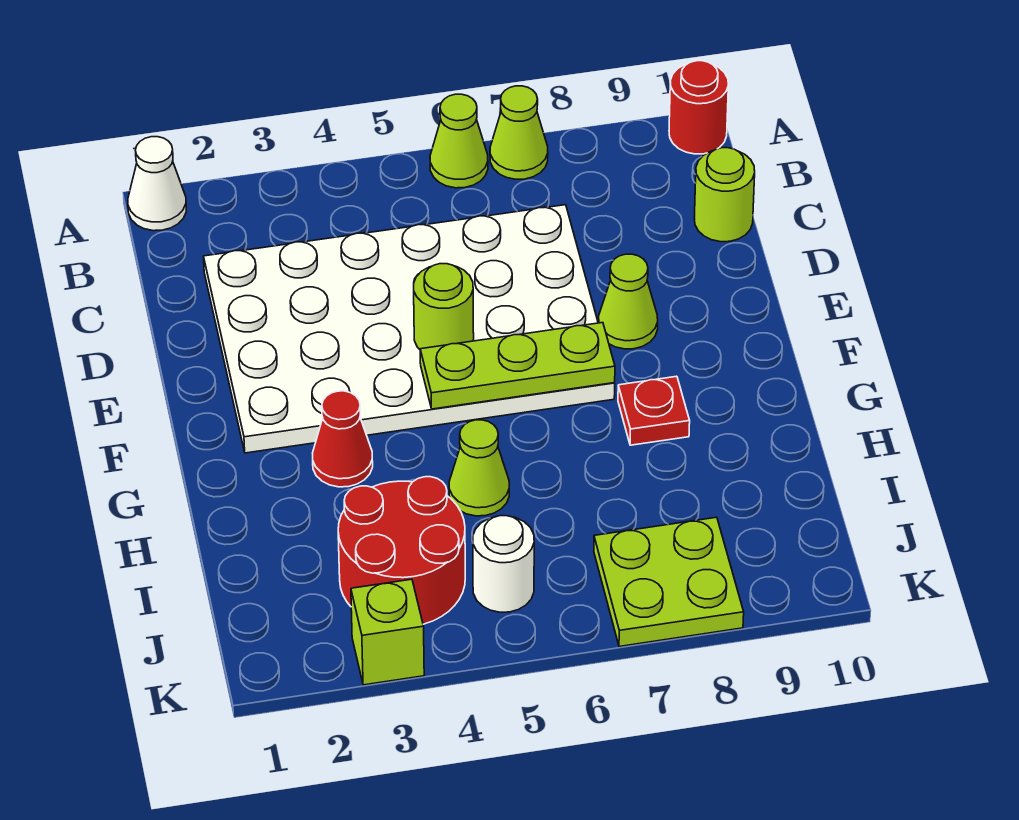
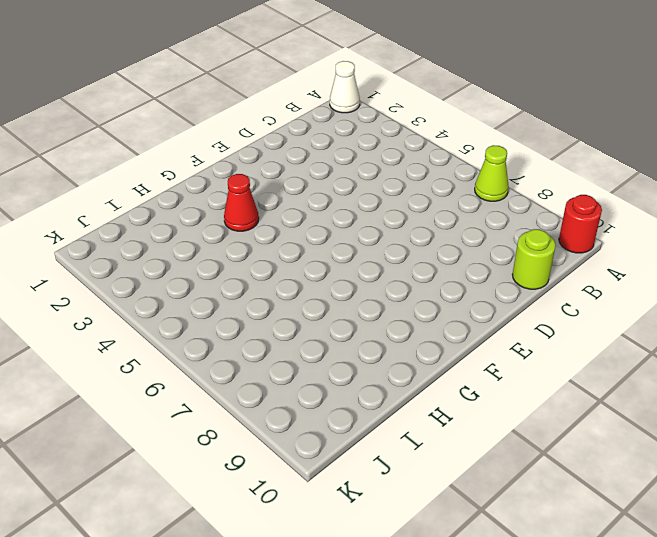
none -> lime 1x1 cone [430,94,488,188]
none -> white 4x6 plate [204,205,615,453]
none -> lime 1x1 cone [599,254,658,349]

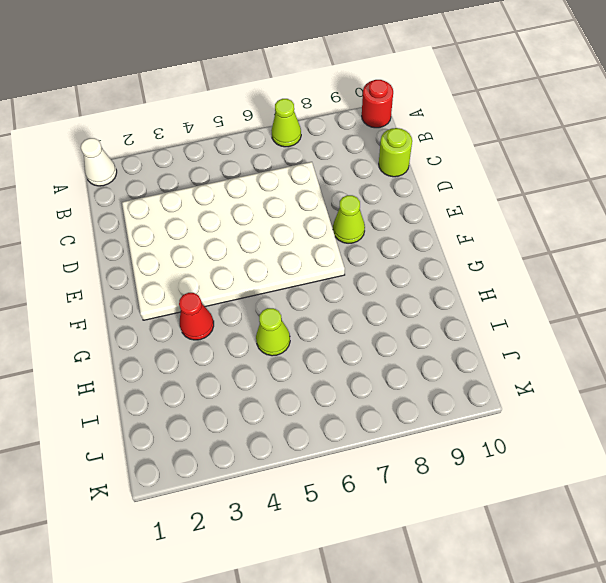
none -> lime 1x1 cone [430,94,488,188]
none -> red 1x1 plate [618,376,690,445]
none -> red 2x2 round brick [338,477,465,624]

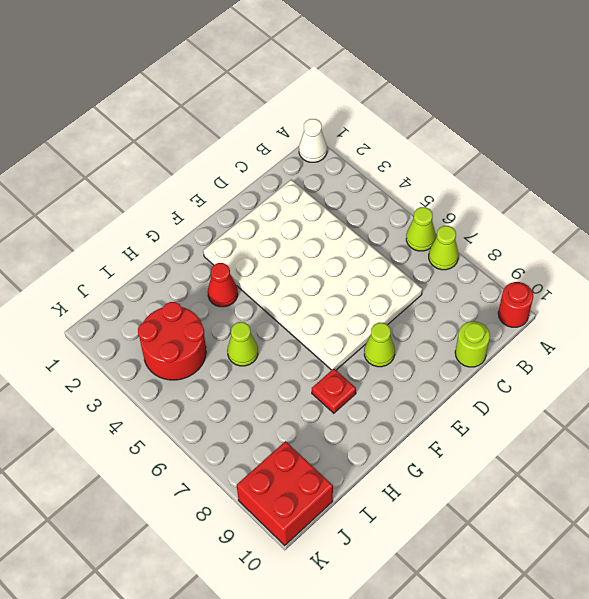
red 2x2 brick [237,441,333,545] -> none
none -> white 1x1 round brick [473,516,534,612]
none -> lime 2x2 plate [594,517,744,647]
none -> lime 1x1 brick [351,579,424,685]

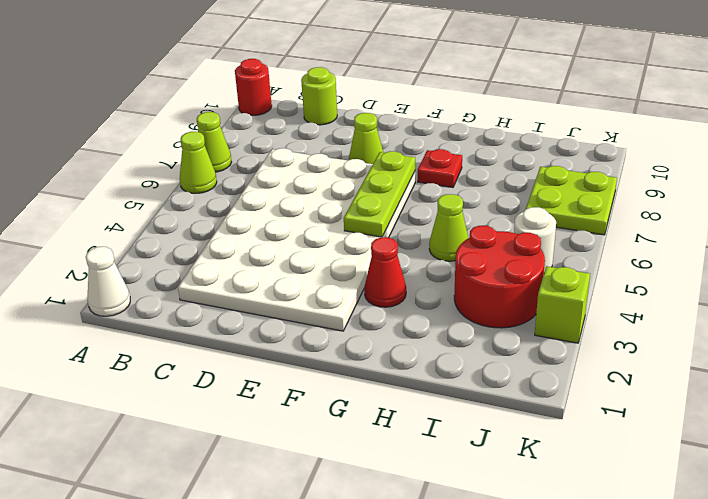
none -> lime 1x1 round brick [414,264,474,349]

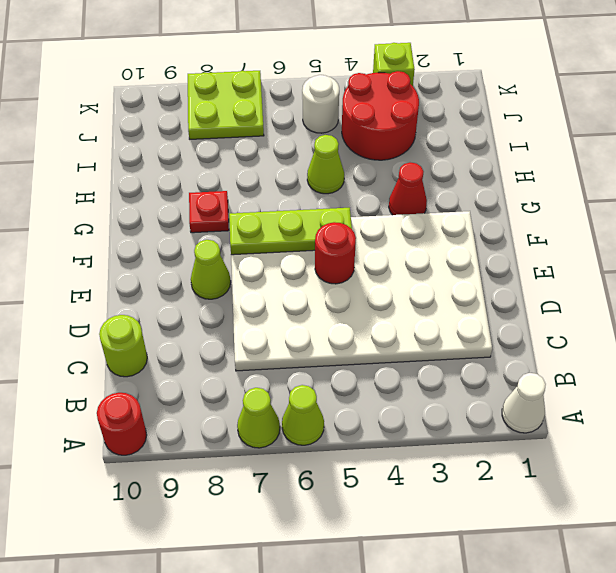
red 1x1 round brick [315,222,356,284] -> lime 1x1 round brick [414,264,474,349]

